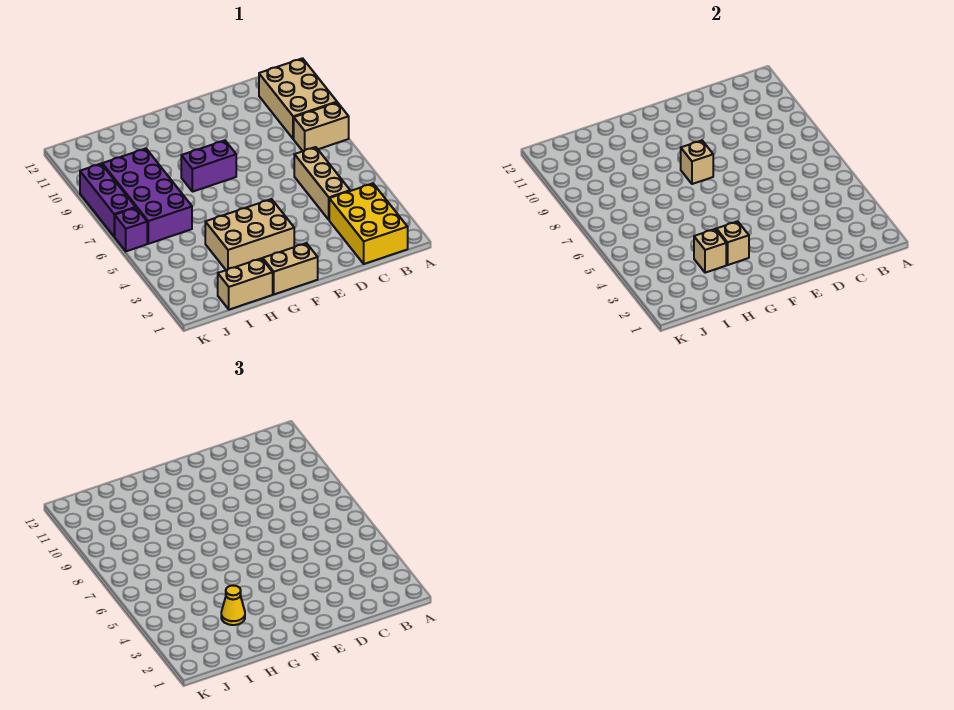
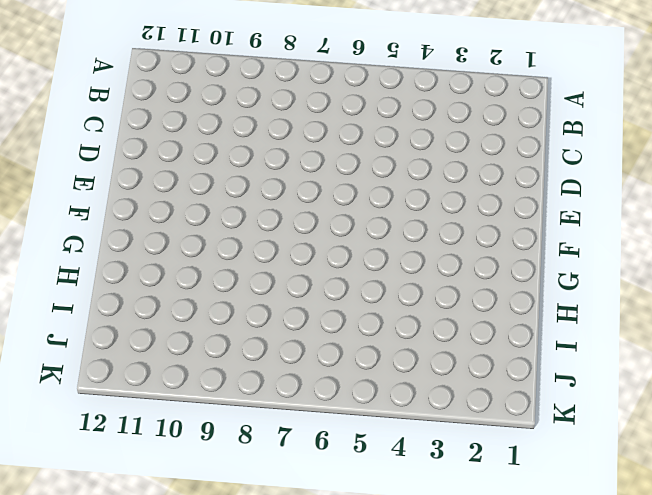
none -> tan 1x2 brick [294,102,349,151]
none -> tan 2x3 brick [259,58,337,139]
none -> yellow 2x3 brick [329,184,408,264]

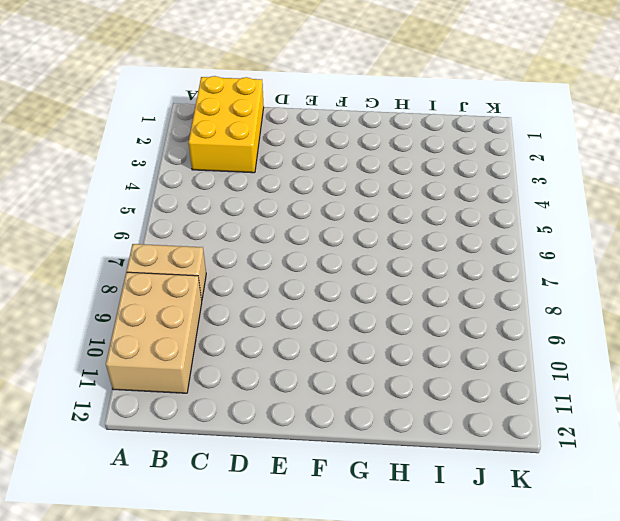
none -> tan 1x3 brick [294,147,350,220]
none -> tan 1x2 brick [263,243,318,294]
none -> tan 2x3 brick [205,199,294,270]

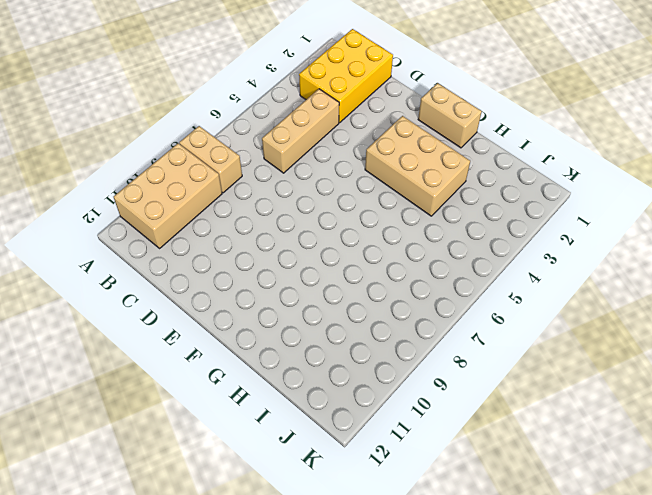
none -> purple 1x2 brick [181,141,236,192]
none -> tan 1x2 brick [218,258,273,310]
none -> purple 2x4 brick [102,149,192,244]

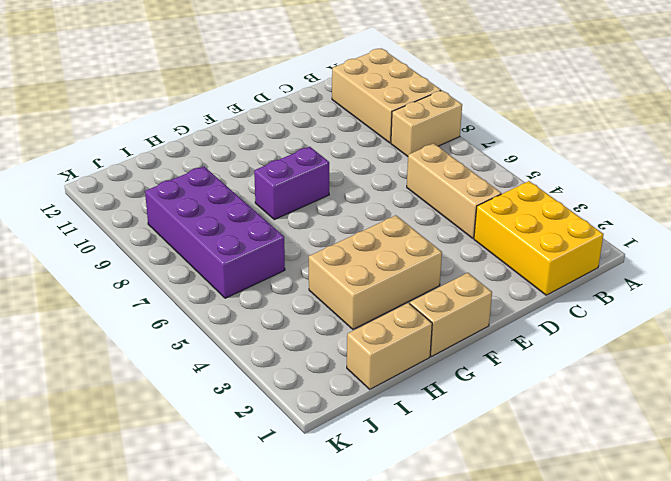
none -> purple 1x1 brick [114,208,147,251]
none -> purple 1x3 brick [80,164,136,236]
none -> tan 1x1 brick [681,141,713,184]

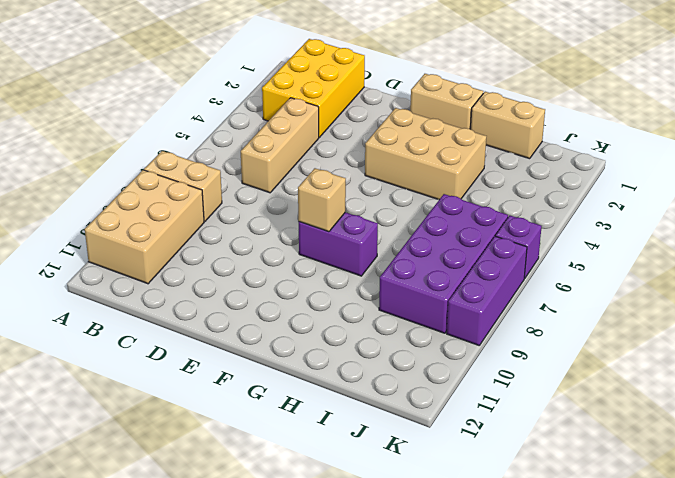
none -> tan 1x1 brick [716,221,749,265]
none -> tan 1x1 brick [694,229,726,273]
none -> yellow 1x1 cone [221,586,245,625]

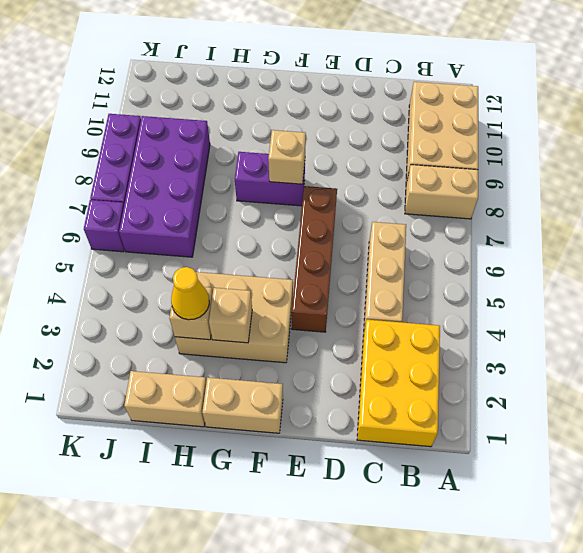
brown 1x4 brick [292,186,337,332] -> none

